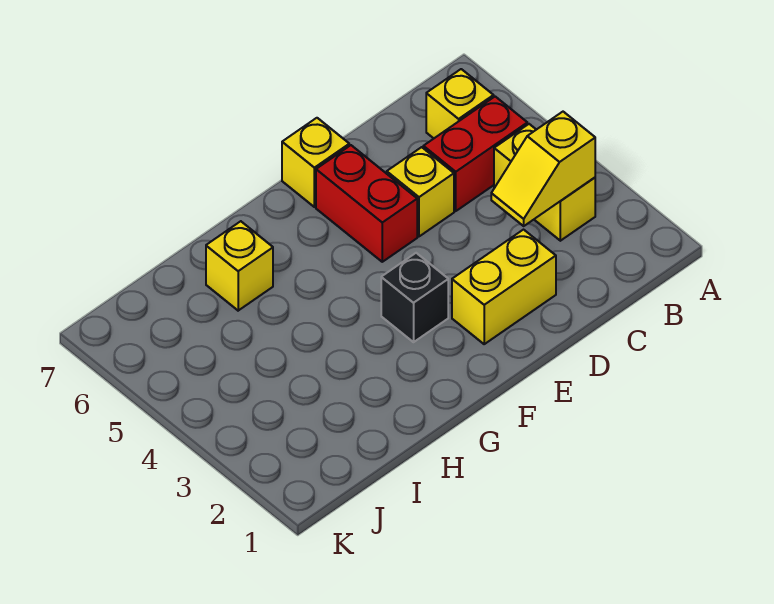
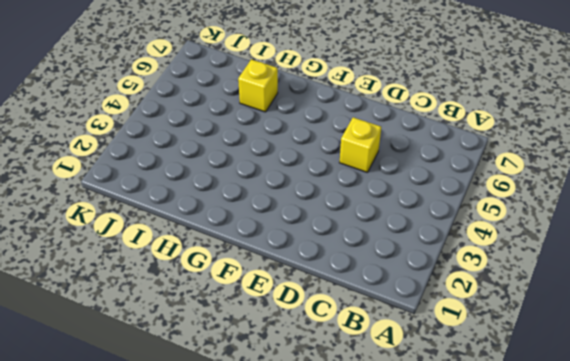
none -> yellow 1x2 brick [494,124,595,241]
none -> red 1x2 brick [423,97,527,211]

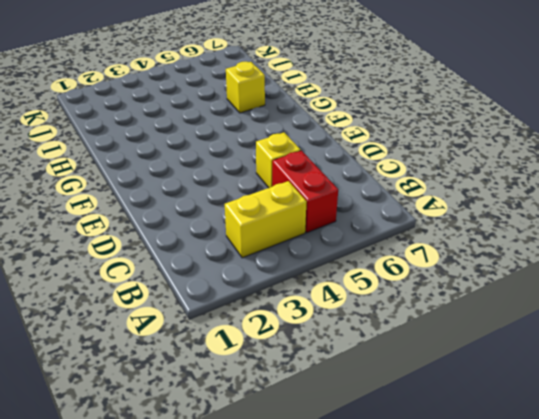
none -> yellow 1x1 brick [426,69,494,138]
none -> yellow 1x2 brick [452,230,556,344]

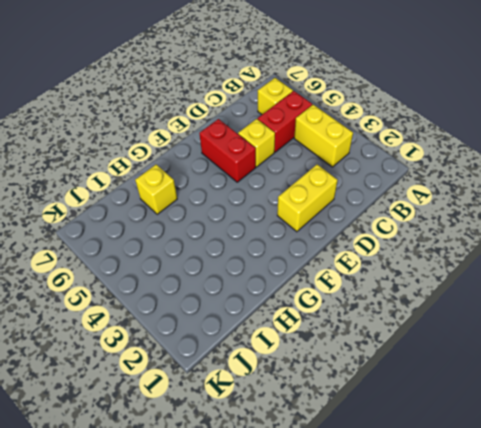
none -> yellow 1x1 brick [282,118,349,207]
none -> black 1x1 brick [381,253,448,342]

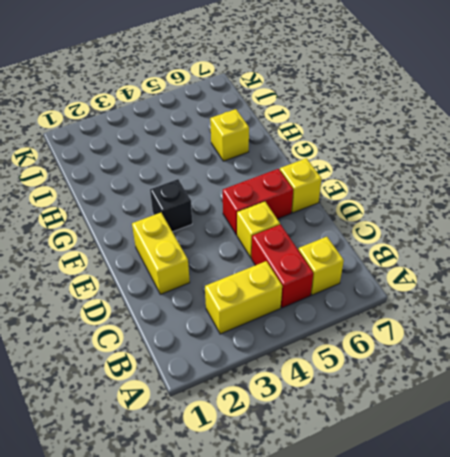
none -> yellow 1x2 slope [491,112,595,226]

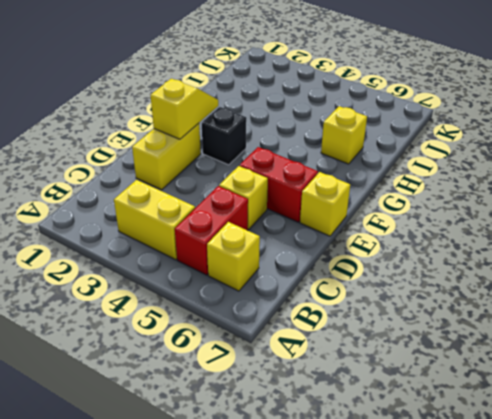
yellow 1x2 slope [150,78,218,139] -> yellow 1x2 slope moved to [491,112,595,226]

